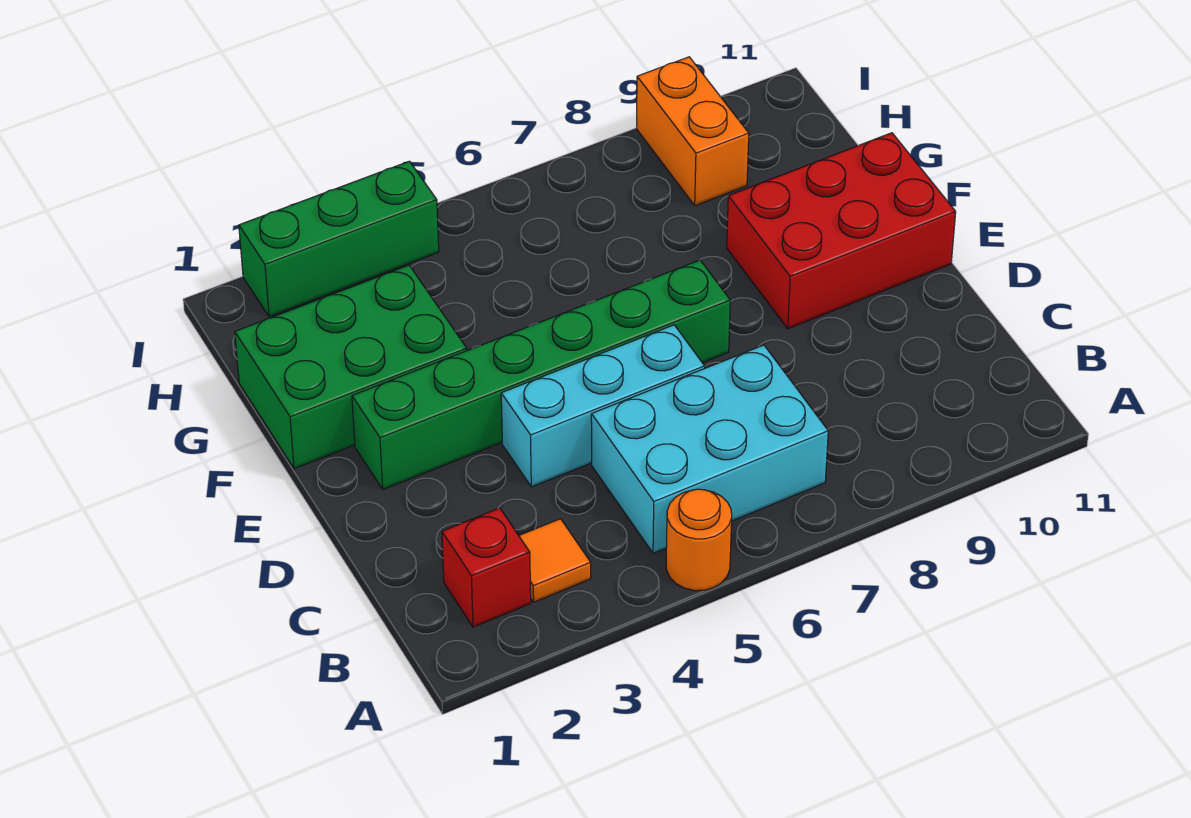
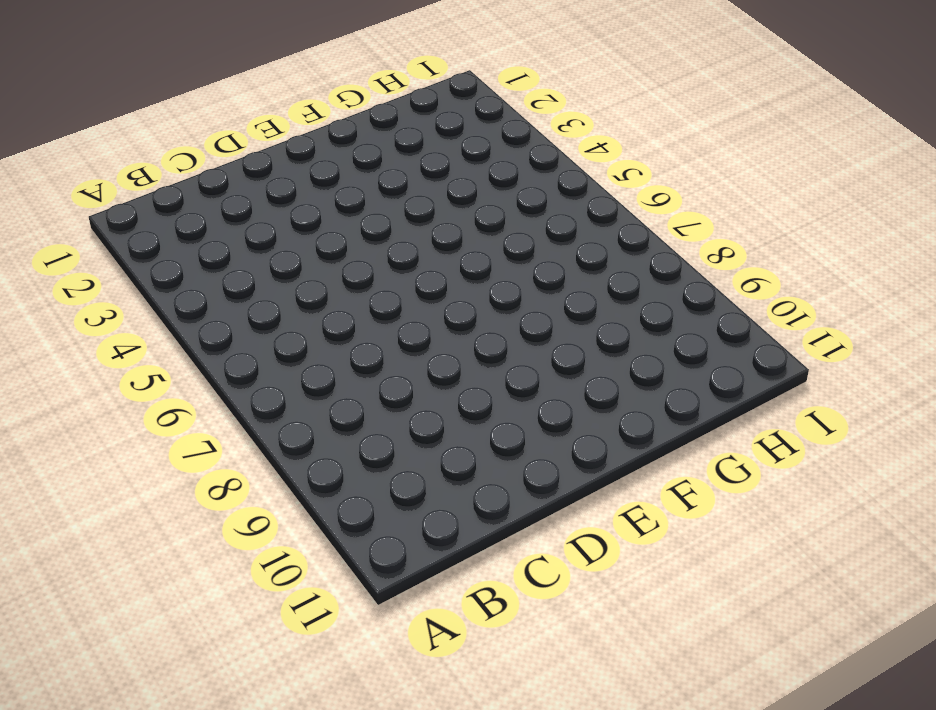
none -> orange 1x1 round brick [666,489,732,591]
none -> red 1x1 brick [442,508,531,627]

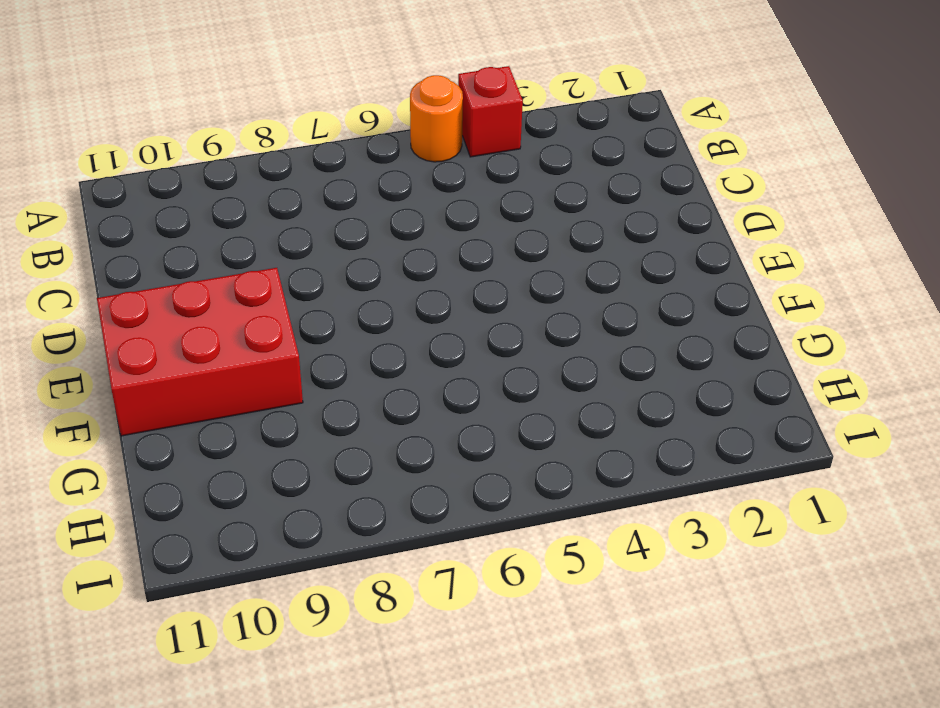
red 1x1 brick [458,66,523,157] -> red 1x1 brick moved to [442,508,531,627]
none -> orange 1x1 tile [519,519,591,602]
none -> cyan 2x3 brick [591,345,828,553]

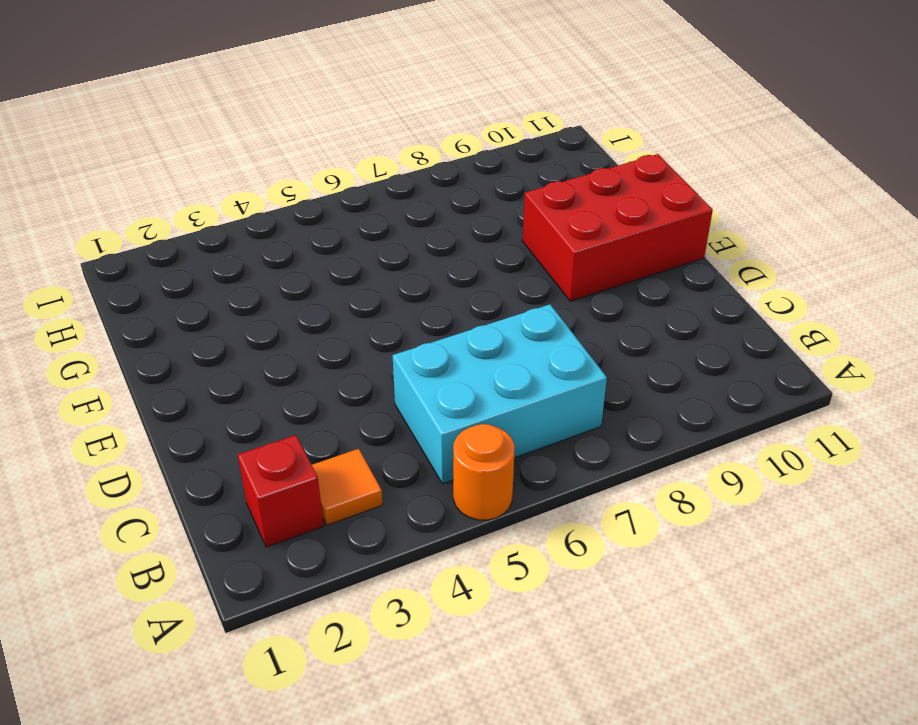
none -> cyan 1x3 brick [501,325,705,487]
none -> green 1x6 brick [352,260,730,489]

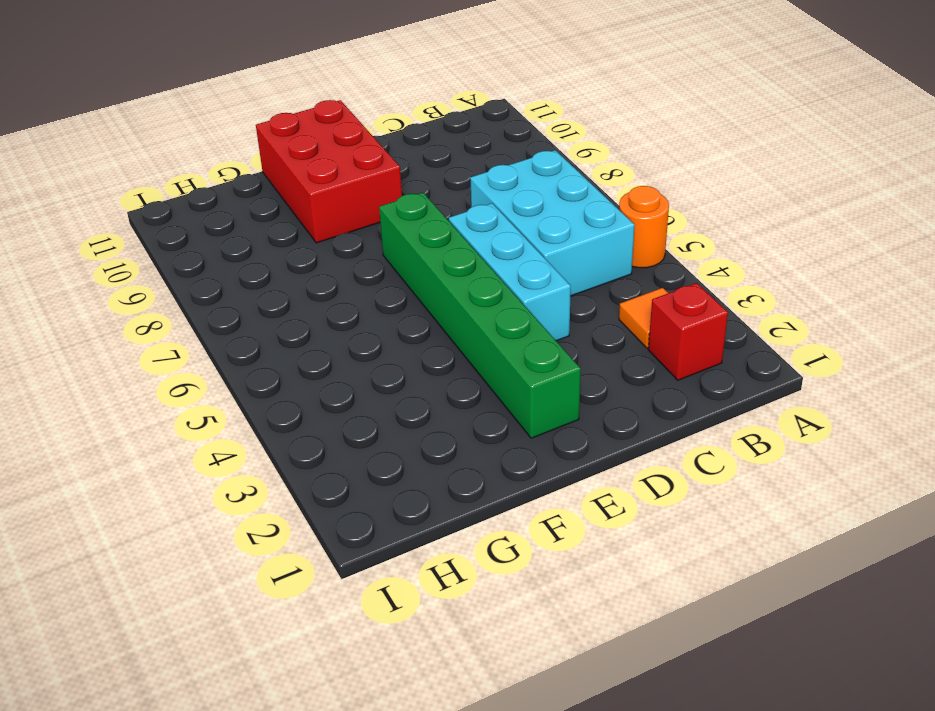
none -> green 2x3 brick [235,265,467,469]
none -> orange 1x2 brick [637,57,749,206]

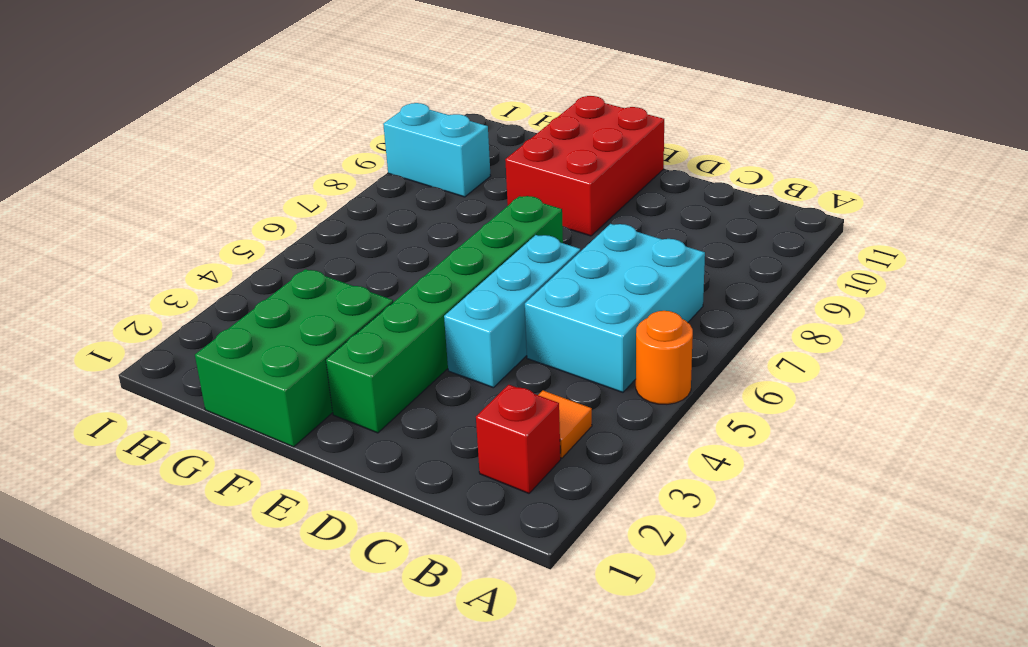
cyan 1x2 brick [383,103,491,197] -> orange 1x2 brick [637,57,749,206]
none -> green 1x3 brick [239,161,439,317]

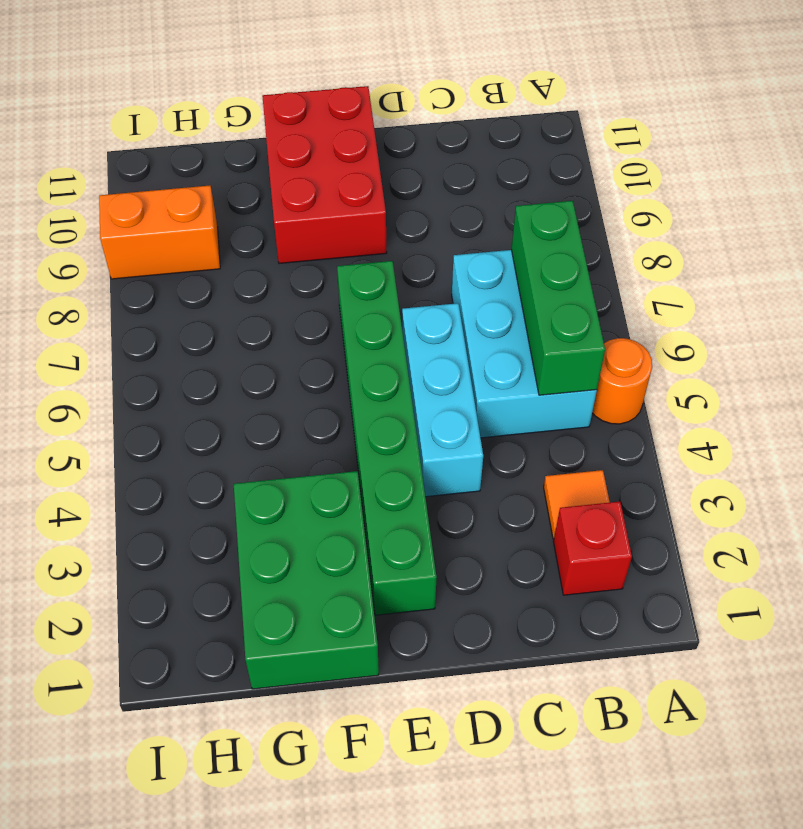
green 1x3 brick [511,201,605,395] -> green 1x3 brick moved to [239,161,439,317]

